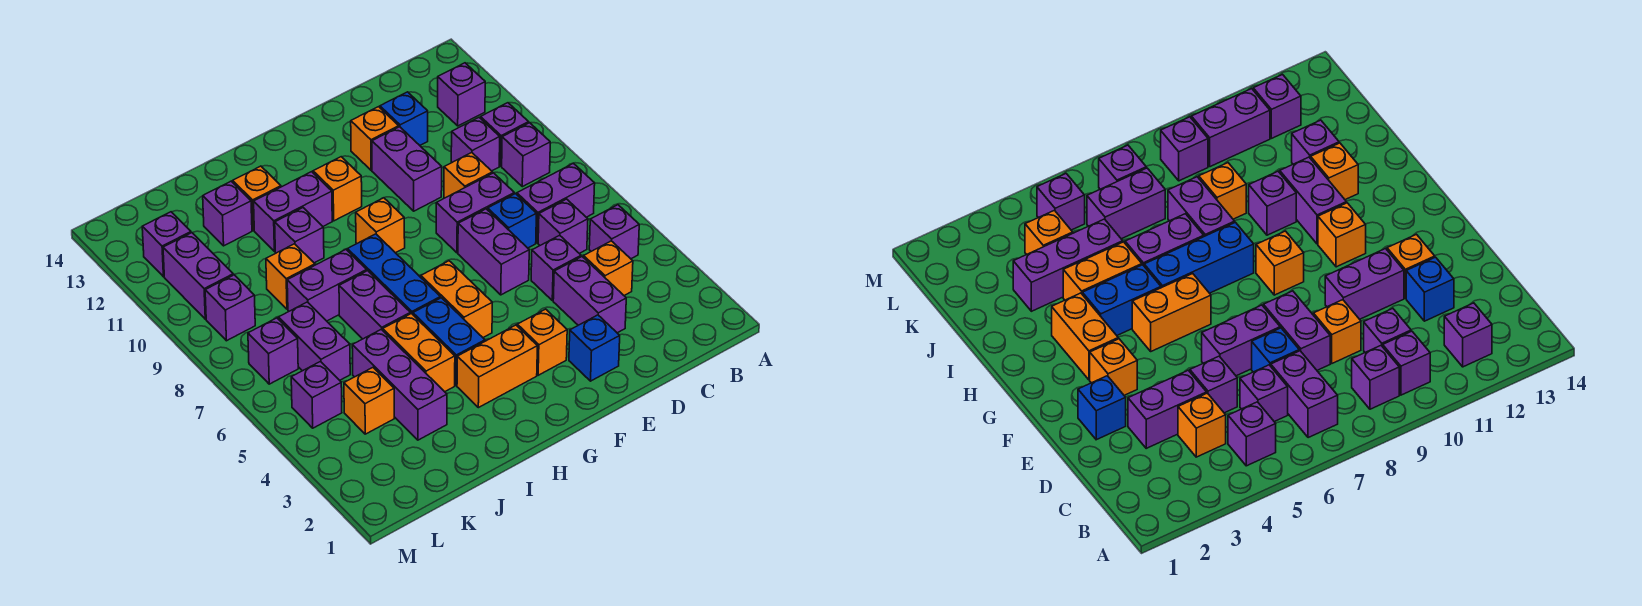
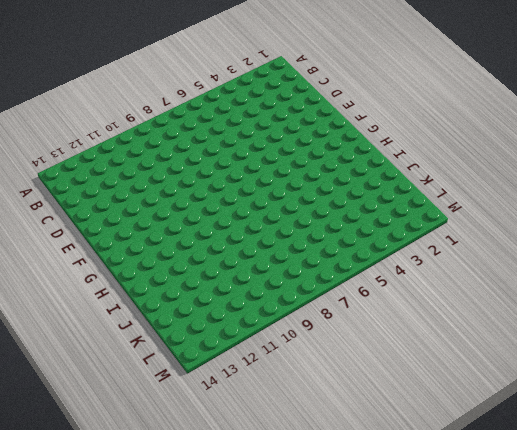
none -> purple 1x1 brick [589,205,639,259]
none -> purple 1x2 brick [517,163,595,243]
none -> purple 1x1 brick [502,123,550,187]
none -> purple 1x1 brick [481,103,529,166]

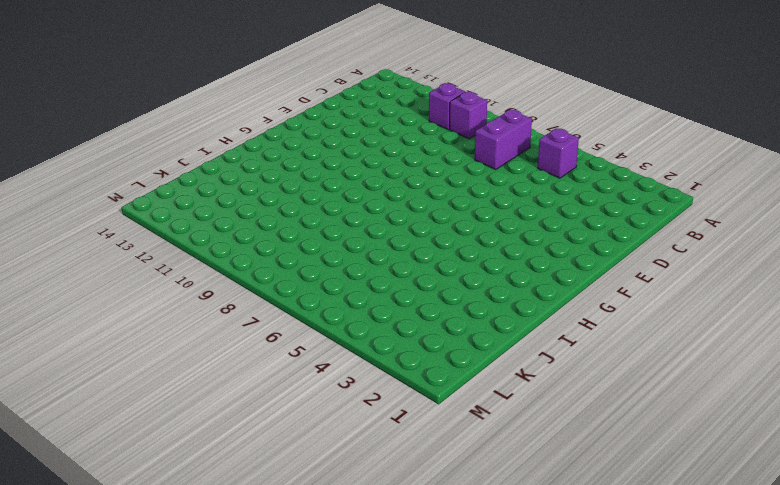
none -> purple 1x1 brick [438,63,485,126]
none -> orange 1x1 brick [584,241,633,295]
none -> purple 1x1 brick [538,199,588,253]
none -> purple 1x1 brick [451,118,500,171]

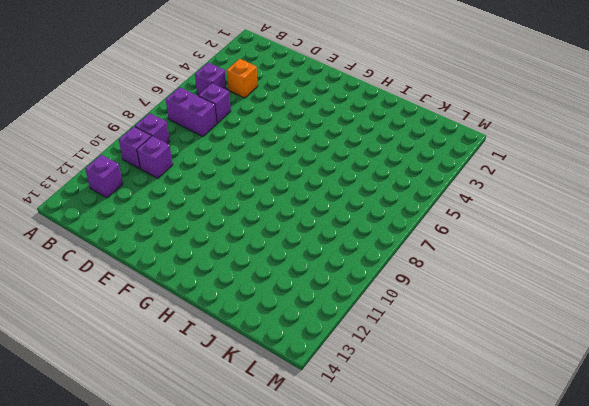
none -> purple 1x2 brick [553,257,626,333]
none -> purple 1x1 brick [531,235,581,301]
none -> blue 1x1 brick [488,194,536,248]
none -> purple 1x2 brick [436,173,514,253]

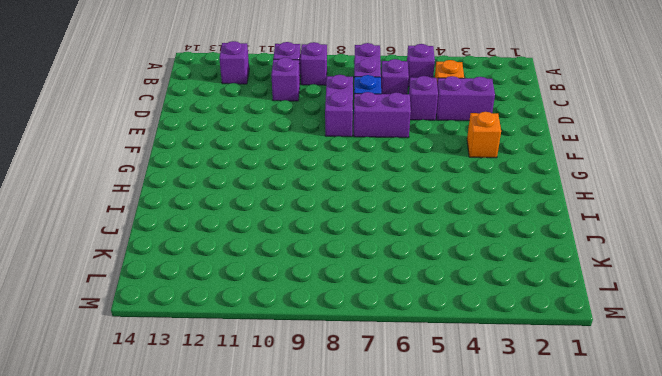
none -> orange 1x1 brick [444,153,493,198]
none -> blue 1x1 brick [380,92,428,145]
none -> blue 1x1 brick [569,315,620,381]
none -> purple 1x2 brick [372,127,442,211]

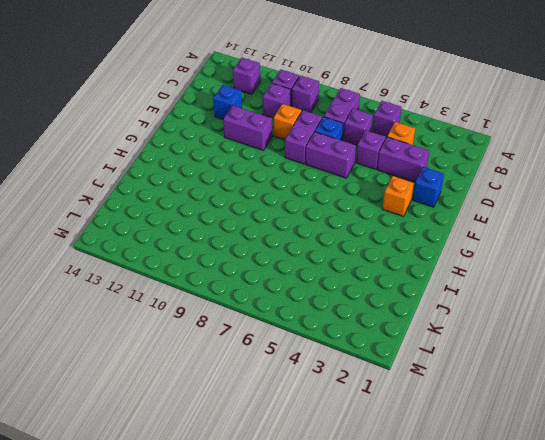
none -> orange 1x1 brick [351,107,399,170]
none -> orange 1x2 brick [457,325,537,408]
none -> orange 1x2 brick [421,261,492,337]
none -> orange 1x1 brick [356,198,405,253]

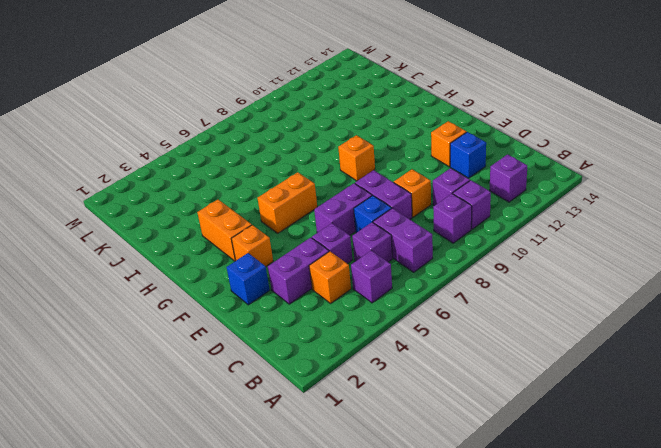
none -> purple 1x2 brick [372,127,442,211]
none -> orange 1x1 brick [313,157,362,221]
none -> blue 1x2 brick [413,298,485,386]
none -> blue 1x3 brick [347,234,440,314]

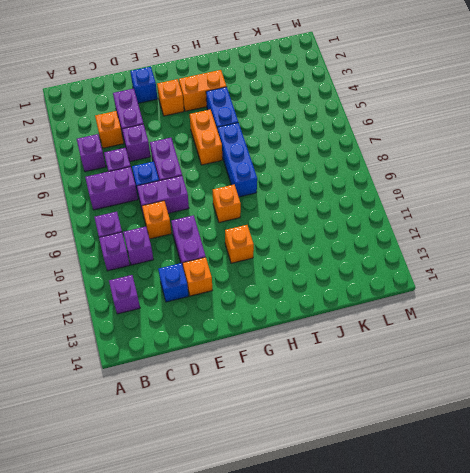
none -> purple 1x2 brick [254,172,332,251]
none -> orange 1x2 brick [383,314,455,392]
none -> purple 1x2 brick [339,271,410,339]
none -> purple 1x2 brick [287,250,367,321]

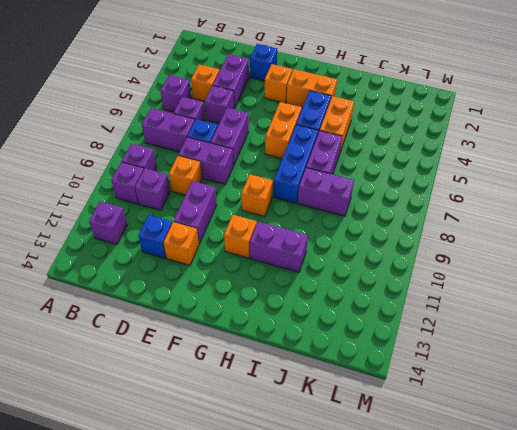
none -> purple 1x1 brick [275,208,324,263]
none -> orange 1x1 brick [233,166,281,231]
none -> purple 1x3 brick [352,329,447,440]
none -> orange 1x1 brick [266,244,315,309]

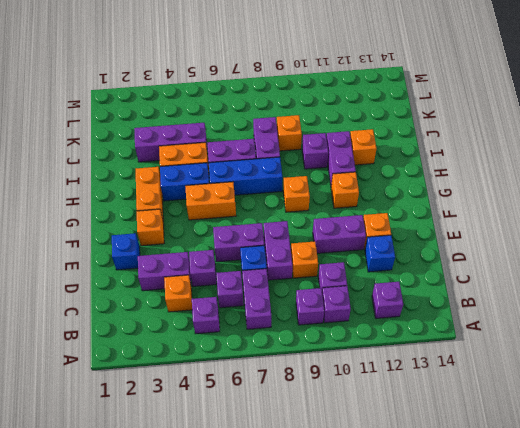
none -> purple 1x1 brick [203,181,252,246]
none -> orange 1x1 brick [344,368,394,434]
none -> purple 1x2 brick [278,302,350,380]
none -> purple 1x1 brick [291,362,342,428]

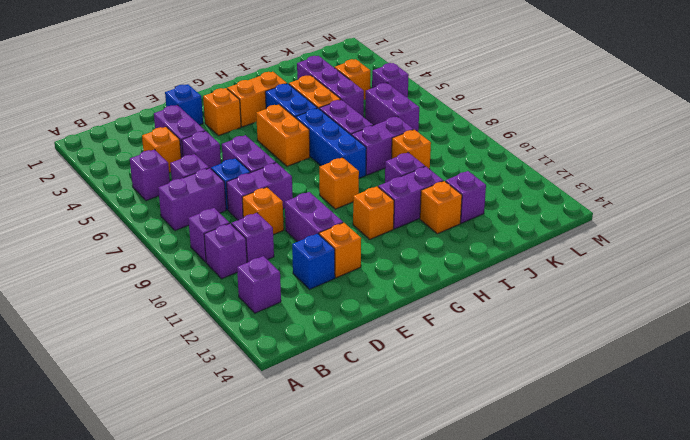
none -> purple 1x1 brick [248,318,298,384]
none -> purple 1x1 brick [205,275,255,341]
none -> purple 1x2 brick [163,233,233,319]
none -> purple 1x1 brick [142,212,191,277]

